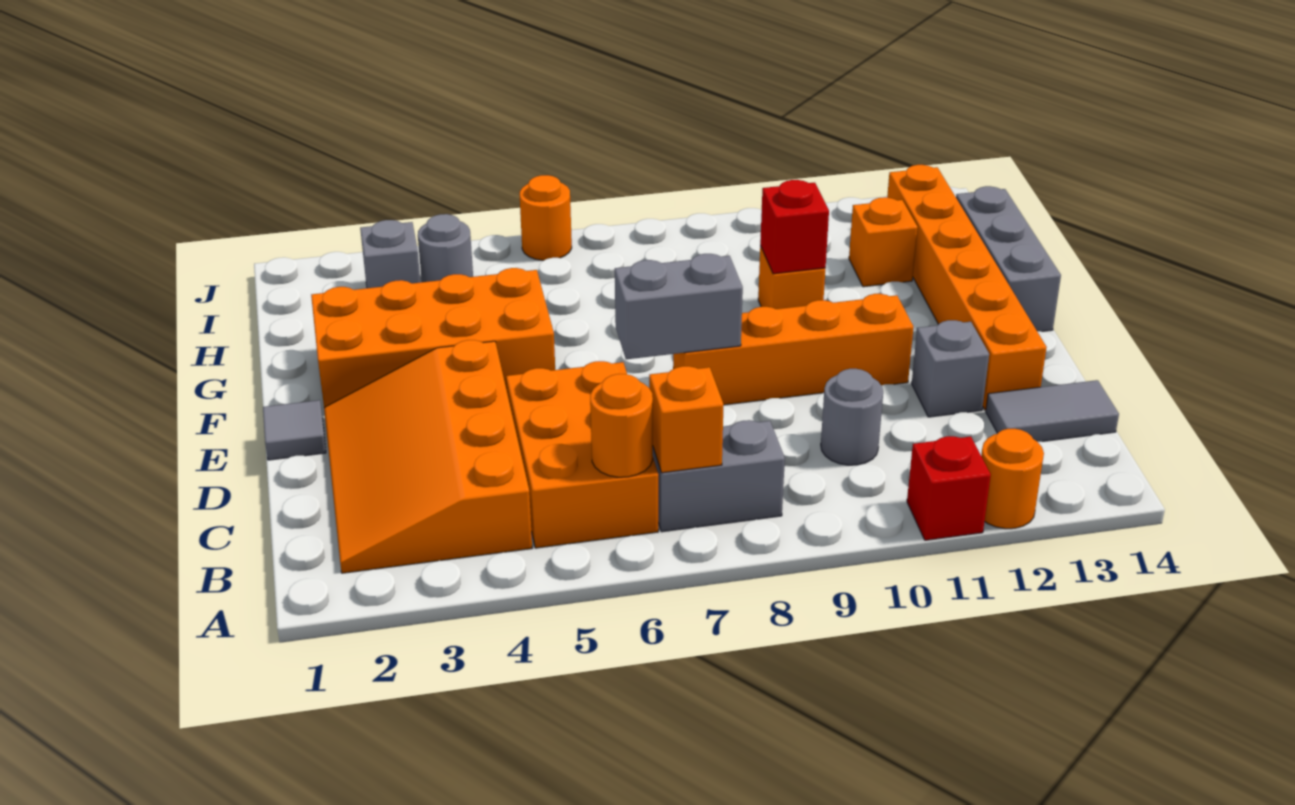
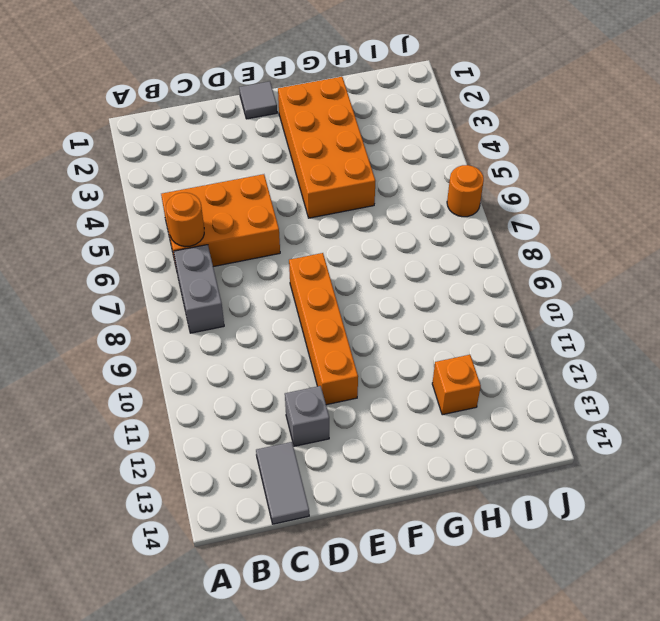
none -> red 1x1 brick [907,436,991,540]
none -> orange 1x1 round brick [981,429,1044,529]
none -> orange 3x4 slope [324,340,532,573]

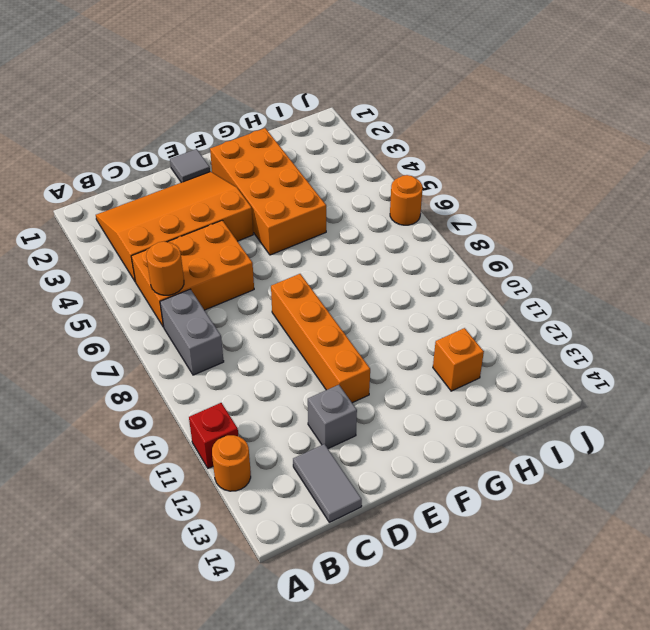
none -> grey 1x1 round brick [821,369,883,465]
none -> orange 1x6 brick [887,165,1047,410]
none -> grey 1x3 brick [956,186,1061,332]

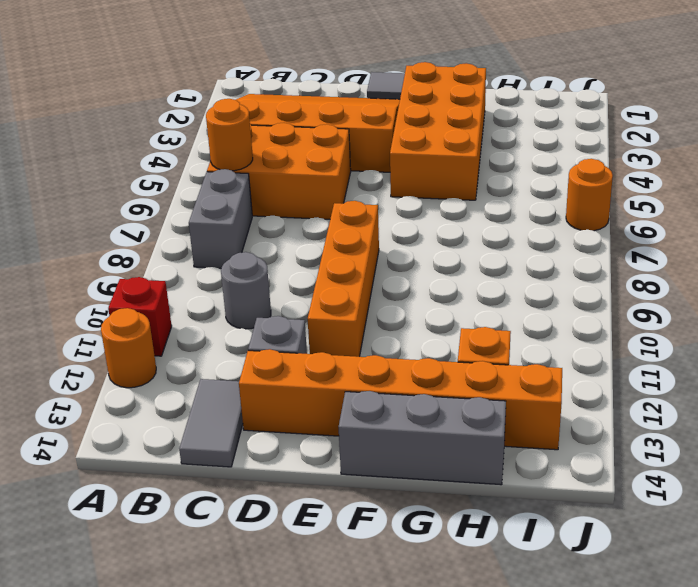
none -> orange 1x1 brick [758,246,825,309]
none -> grey 1x1 brick [360,220,420,288]
none -> grey 1x1 round brick [418,214,473,282]

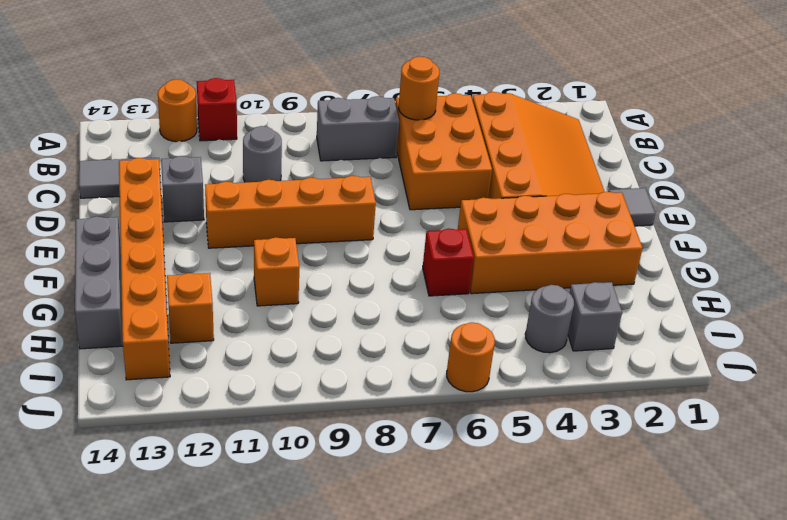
red 1x1 brick [423,228,474,296] -> red 1x1 brick moved to [760,180,829,274]
none -> orange 1x1 brick [649,366,724,473]
none -> grey 1x2 brick [615,254,743,359]

